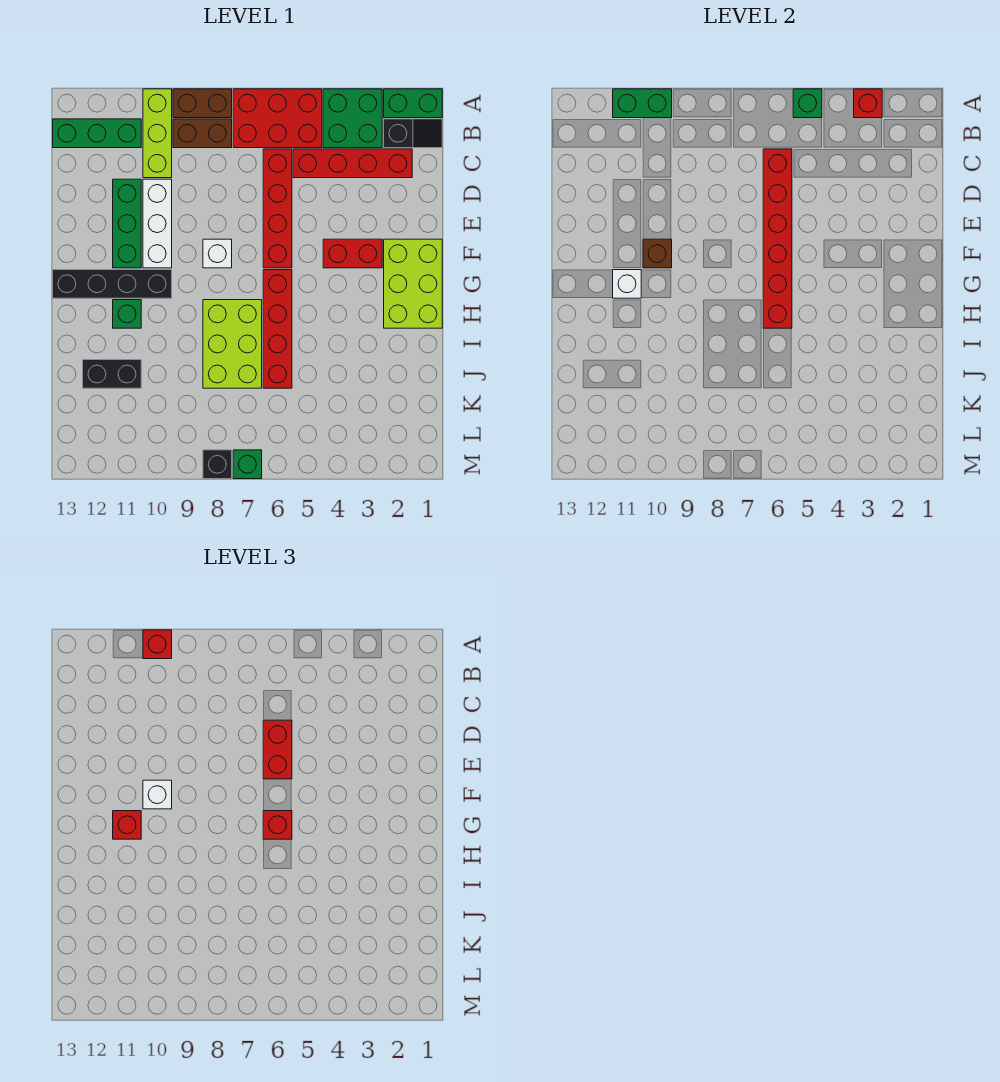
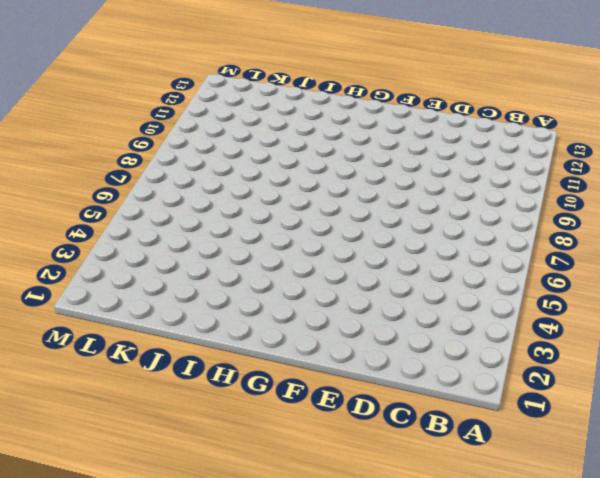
none -> green 1x2 brick [384,89,442,118]
none -> green 2x2 brick [323,89,382,148]
none -> red 2x3 brick [233,89,322,148]
none -> brown 1x2 brick [173,89,232,118]

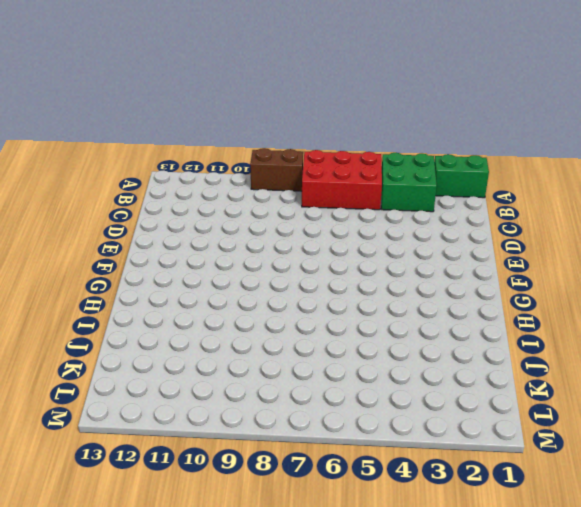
none -> lime 1x3 brick [143,89,172,178]
none -> black 1x2 slope [384,119,442,148]
none -> brown 1x2 brick [173,119,232,148]
none -> green 1x3 brick [53,119,141,148]

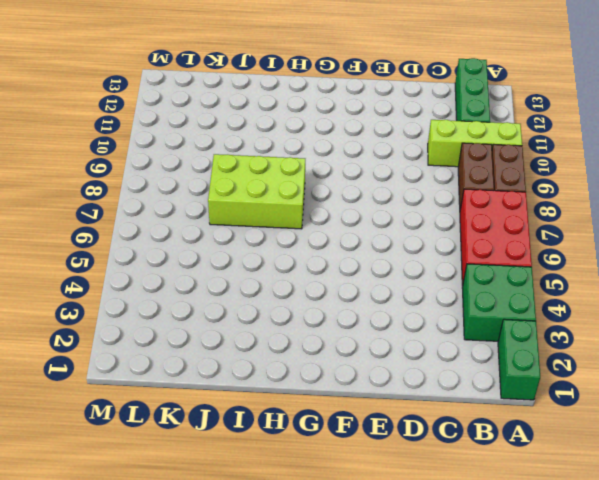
none -> black 1x2 slope [384,119,442,148]
none -> red 1x4 brick [293,149,412,178]
none -> red 1x4 brick [263,149,292,268]
none -> white 1x3 brick [143,179,172,268]

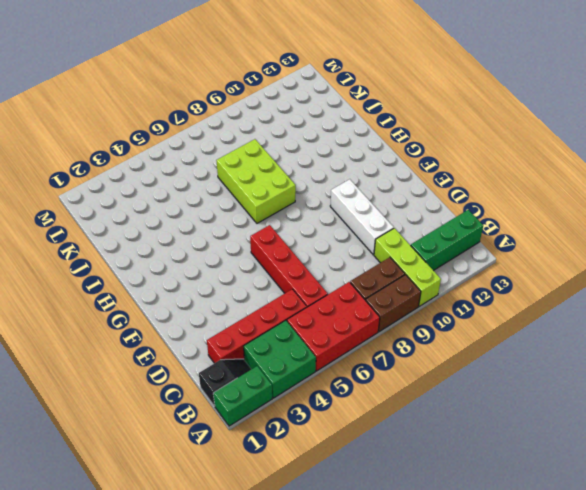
black 1x2 slope [199,359,251,406] -> black 1x2 slope turned to [384,119,442,148]
none -> green 1x3 brick [113,179,141,268]
none -> lime 2x3 brick [384,239,442,328]
none -> red 1x2 brick [323,239,382,268]
none -> white 1x1 brick [203,239,232,268]

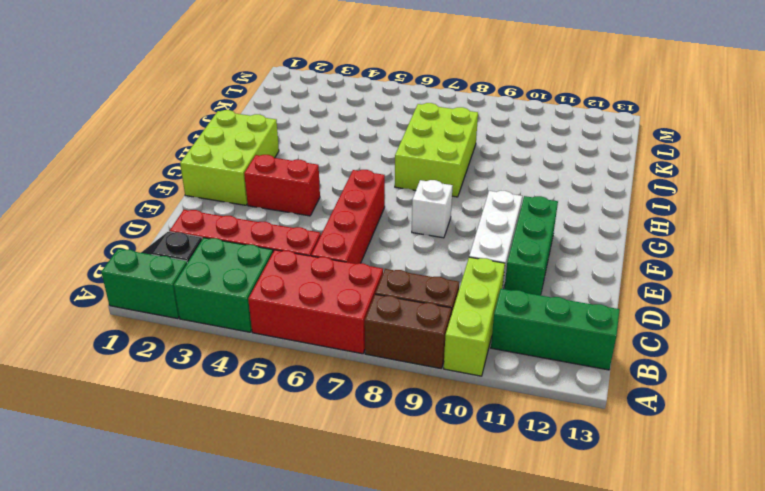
none -> red 1x4 brick [263,270,292,388]
none -> black 1x4 brick [53,270,172,298]
none -> green 1x1 brick [113,300,141,328]
none -> black 1x2 brick [83,360,141,388]

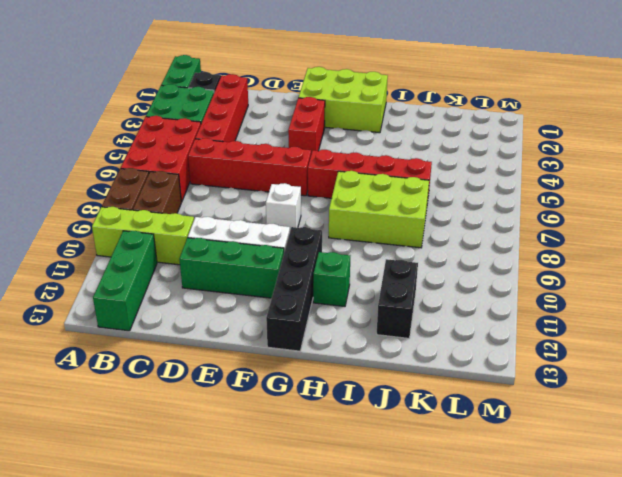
none -> green 1x1 brick [233,450,262,479]
none -> black 1x1 brick [203,450,232,479]
none -> red 1x1 brick [854,89,882,118]
none -> green 1x1 brick [793,89,822,118]

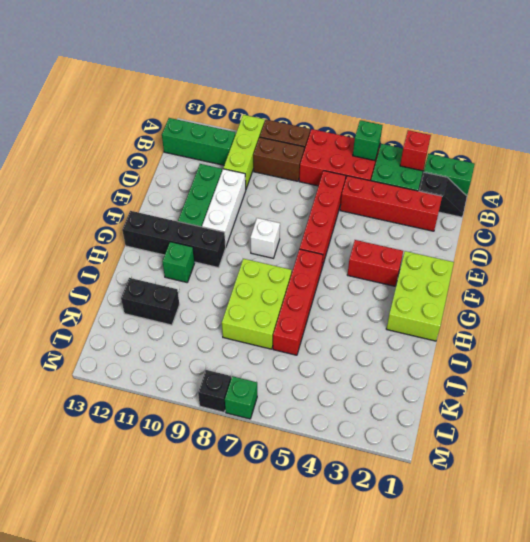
none -> green 1x2 brick [613,89,672,118]
none -> red 1x6 brick [763,149,792,328]
none -> brown 1x1 brick [643,239,672,268]
none -> white 1x1 brick [613,270,641,298]

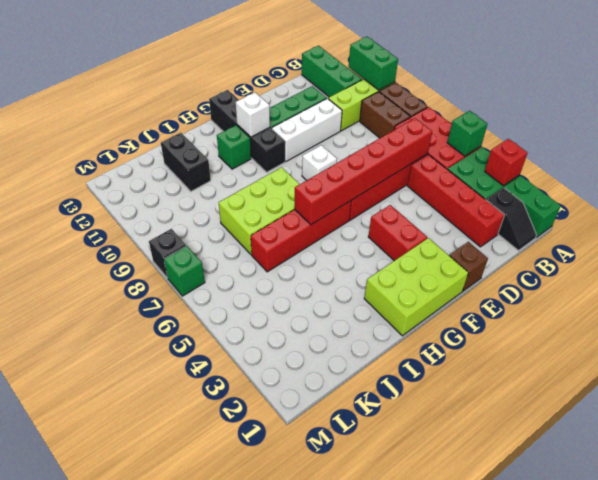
brown 1x1 brick [449,242,488,291] -> brown 1x1 brick moved to [643,239,672,268]
none -> red 1x1 brick [143,630,172,659]
none -> red 1x2 brick [263,720,292,779]
none -> white 1x1 brick [143,780,172,809]
none -> red 1x1 brick [263,811,292,839]

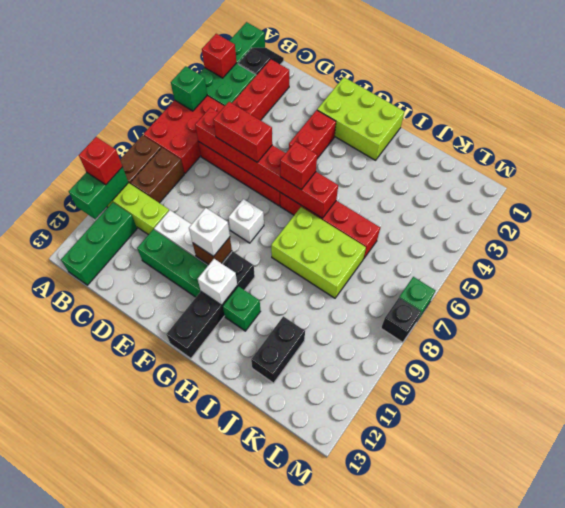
none -> red 1x1 brick [113,811,141,839]

